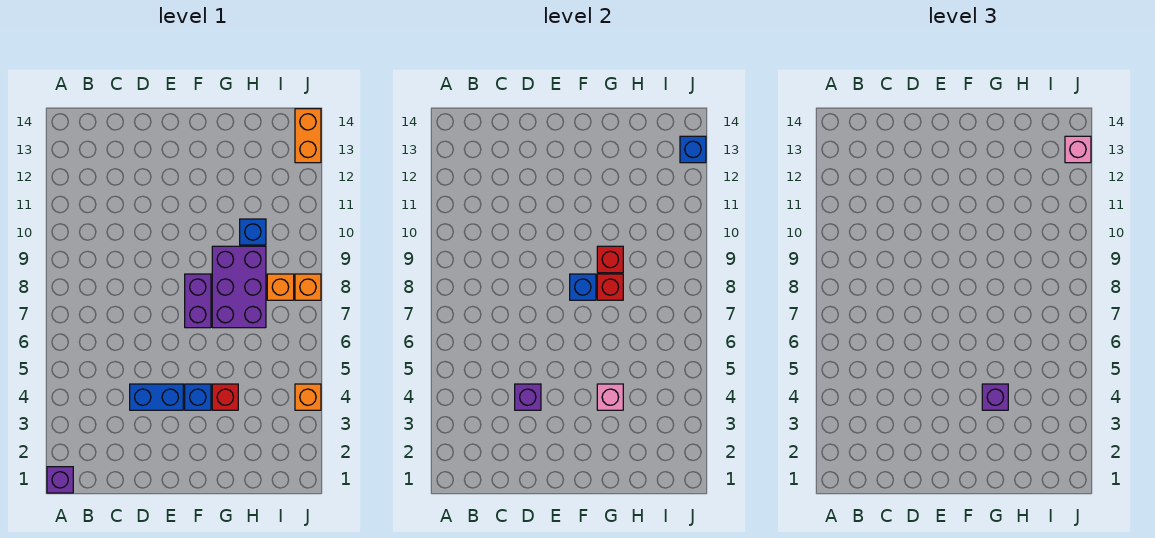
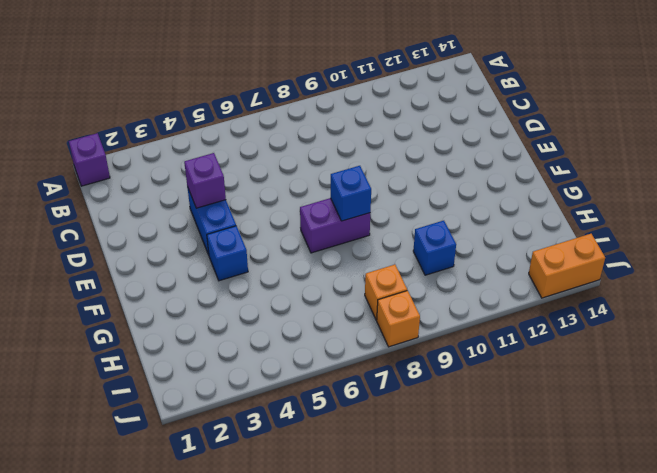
none -> red 1x1 brick [212,384,238,410]
none -> purple 2x3 brick [212,246,266,328]
none -> orange 1x1 brick [295,384,321,410]

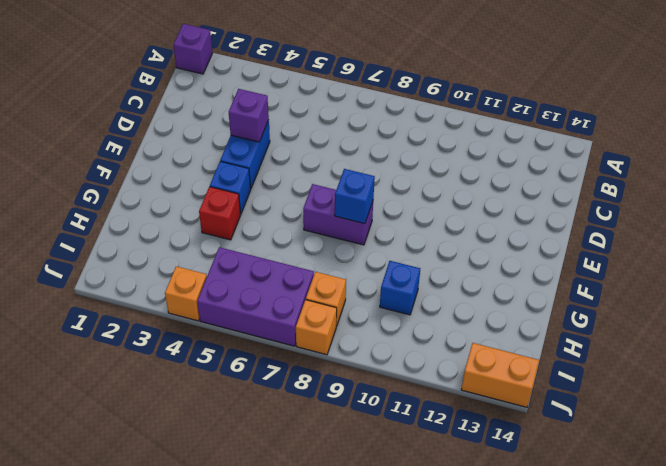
purple 2x3 brick [197,247,314,346] -> purple 2x3 brick moved to [212,246,266,328]
none -> pink 1x1 brick [597,384,623,410]
none -> red 1x1 brick [597,274,623,300]
none -> red 1x1 brick [597,246,623,273]

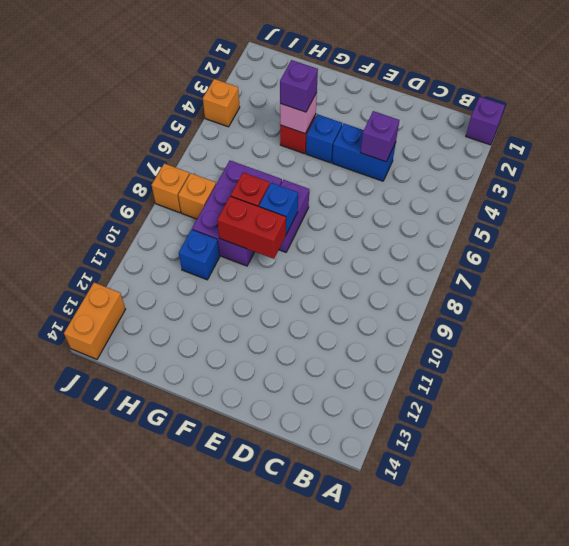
red 1x2 brick [217,196,286,259] -> red 1x1 brick [597,246,623,273]
none -> blue 1x1 brick [680,136,706,163]
none -> pink 1x1 brick [1065,136,1091,163]

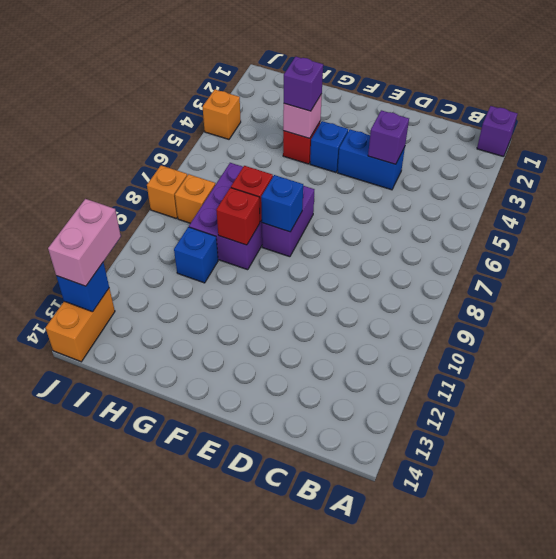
pink 1x2 brick [48,199,121,286] -> pink 1x1 brick [1065,136,1091,163]

